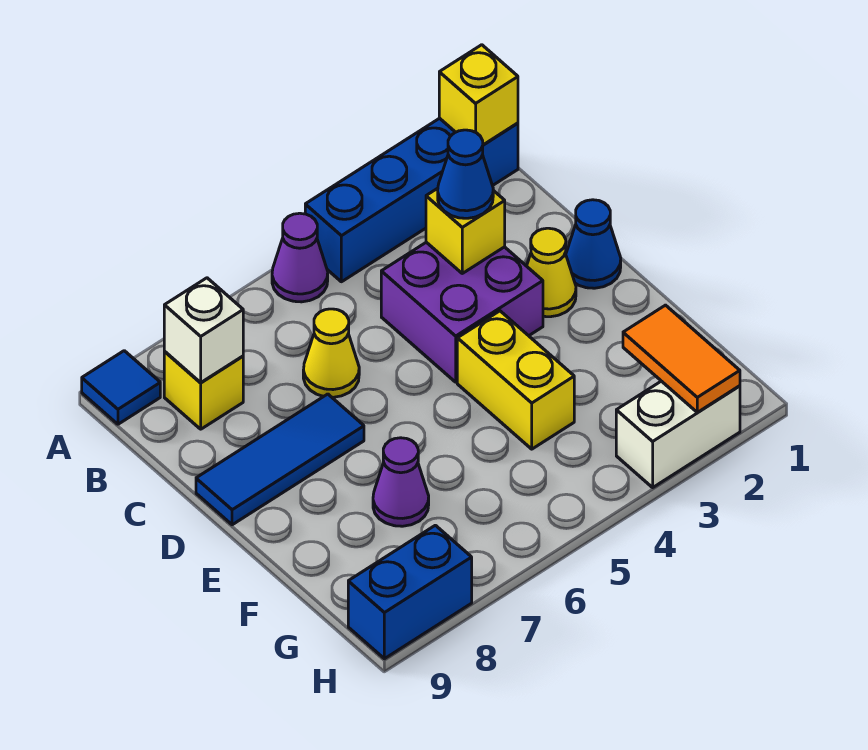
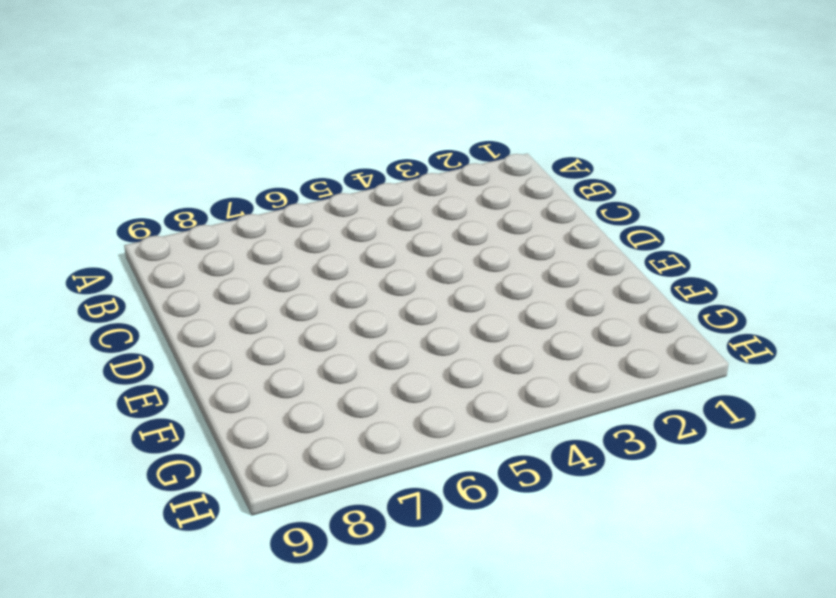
none -> blue 1x4 brick [305,118,518,282]
none -> purple 1x1 cone [272,213,328,302]
none -> blue 1x1 tile [82,351,160,424]

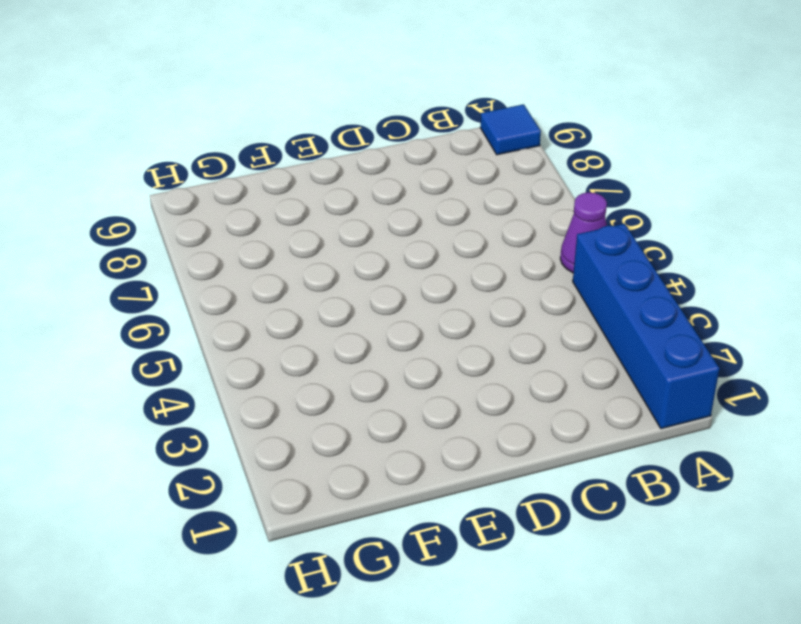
none -> yellow 1x1 brick [164,352,243,429]
none -> purple 2x2 brick [381,242,543,382]
none -> yellow 1x1 cone [303,309,359,397]

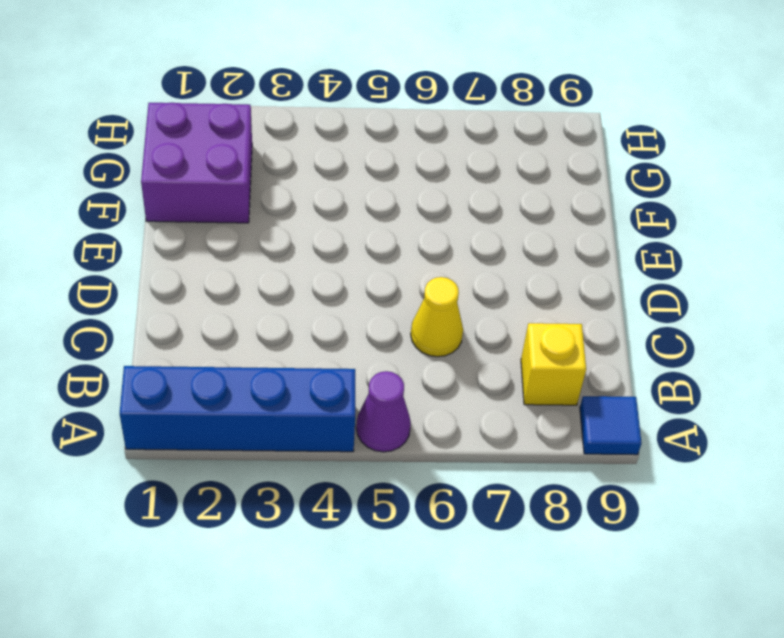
purple 2x2 brick [141,103,252,223] -> purple 2x2 brick moved to [381,242,543,382]
none -> blue 1x1 cone [566,200,621,288]
none -> yellow 1x1 cone [527,228,576,317]
none -> blue 1x3 tile [196,394,364,525]

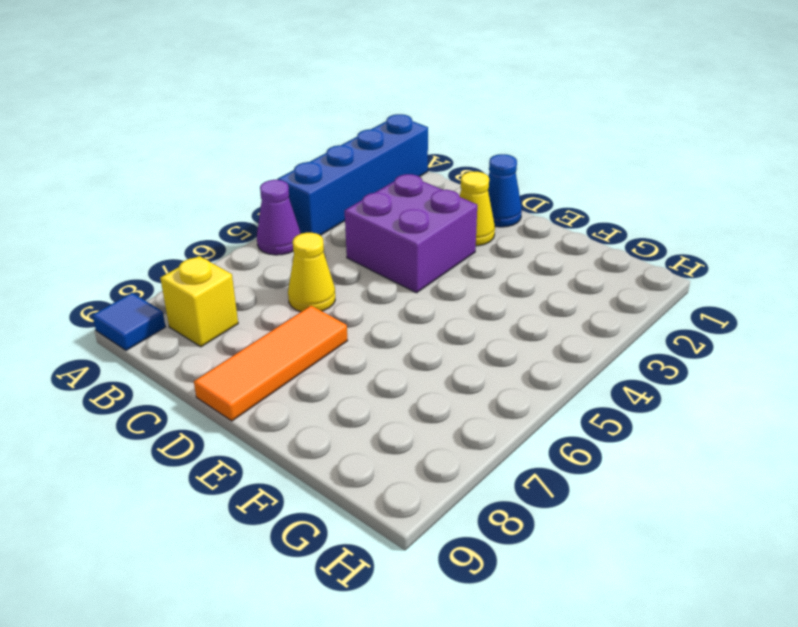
orange 1x3 tile [194,306,348,421] -> blue 1x3 tile [196,394,364,525]
none -> yellow 1x2 brick [457,311,574,449]
none -> purple 1x1 cone [373,438,429,526]
none -> white 1x2 brick [616,381,740,487]

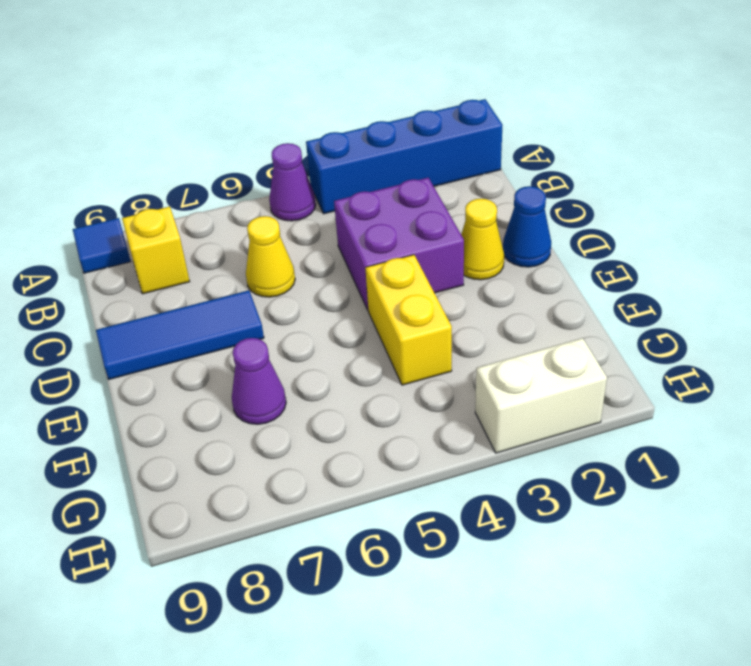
none -> blue 1x2 brick [348,525,472,659]
none -> yellow 1x1 brick [439,45,518,145]
none -> white 1x1 brick [164,278,243,382]

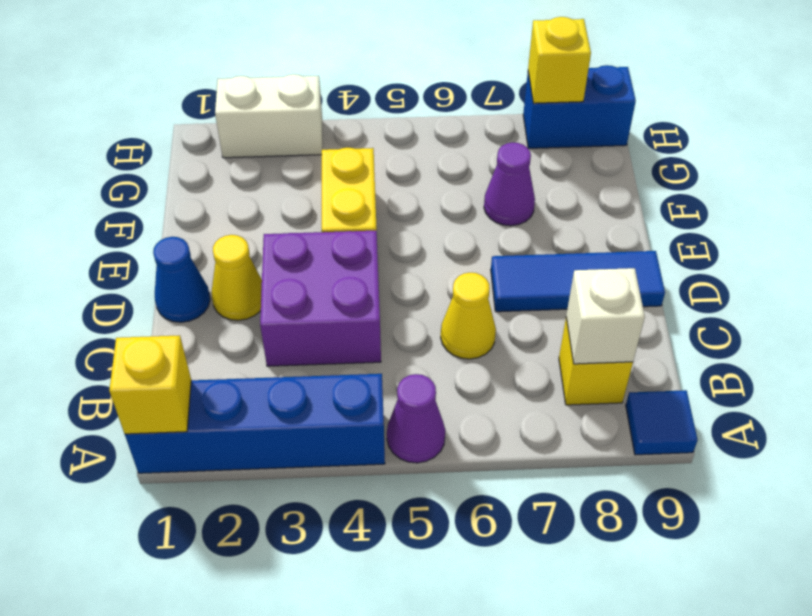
yellow 1x1 brick [528,17,591,103] -> yellow 1x1 brick moved to [426,188,505,273]
none -> orange 1x2 tile [623,305,740,413]
none -> blue 1x1 cone [438,130,493,218]

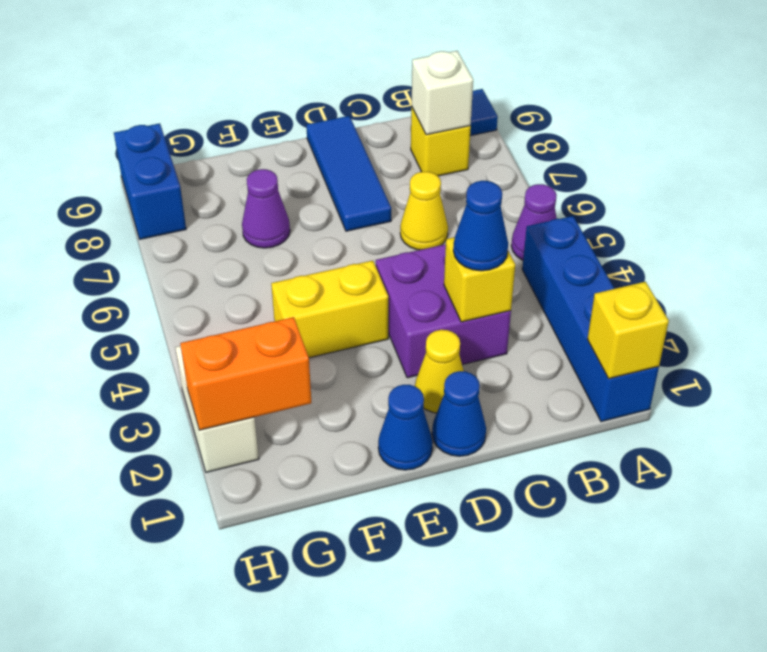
blue 1x1 cone [378,385,433,470] -> none
orange 1x2 brick [180,317,311,430] -> orange 1x2 tile [623,305,740,413]

